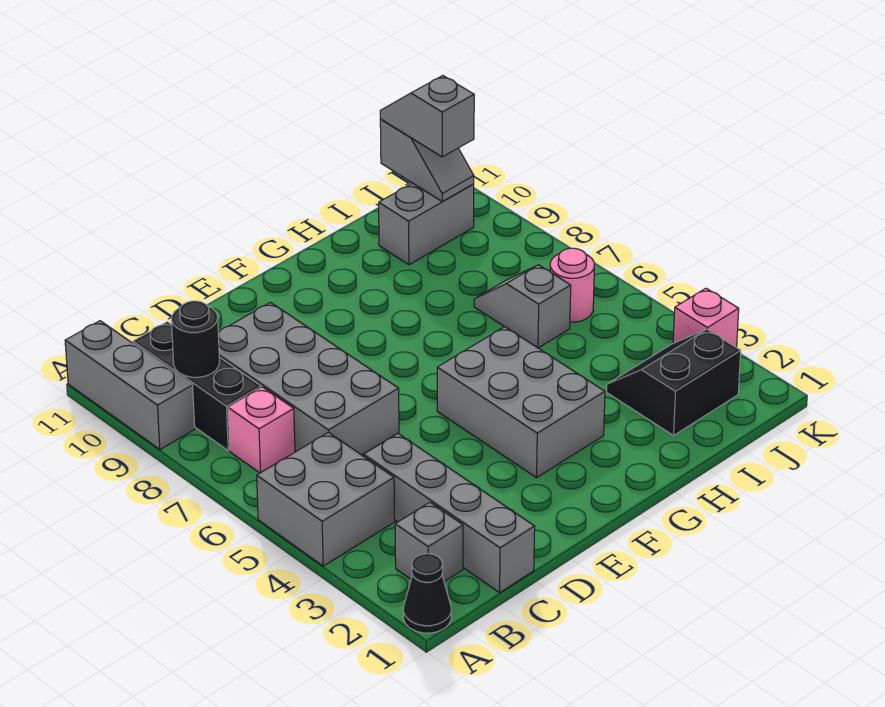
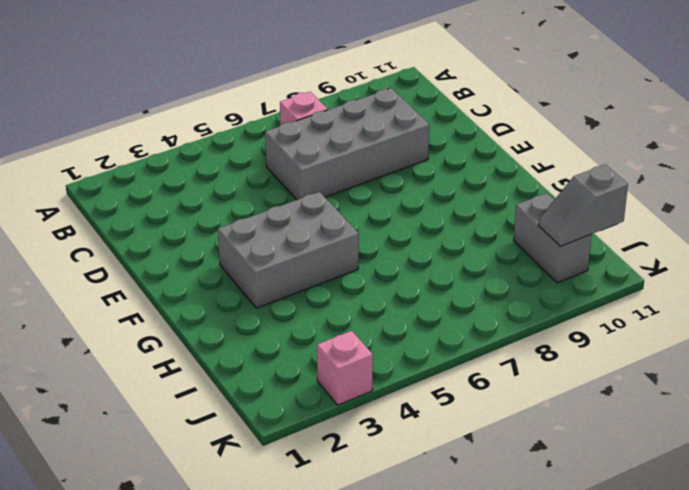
none -> black 1x1 cone [403,554,451,633]
none -> grey 2x2 brick [257,432,395,566]
none -> grey 1x3 brick [65,321,195,449]

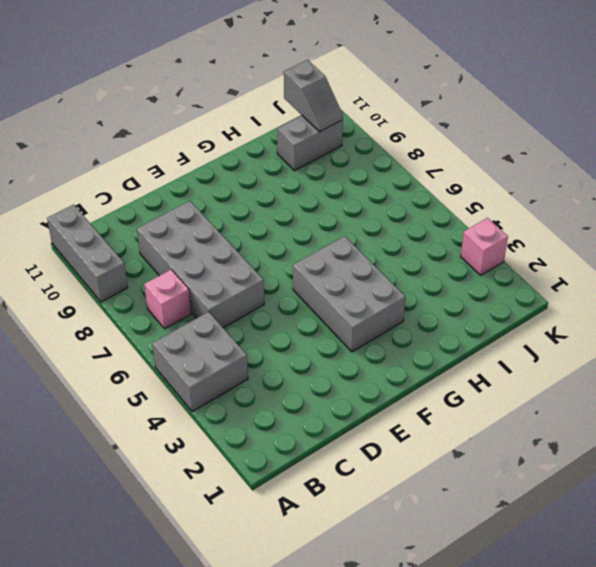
none -> black 1x1 cone [403,554,451,633]
none -> grey 1x1 brick [395,502,463,582]
none -> black 1x3 brick [133,322,261,450]

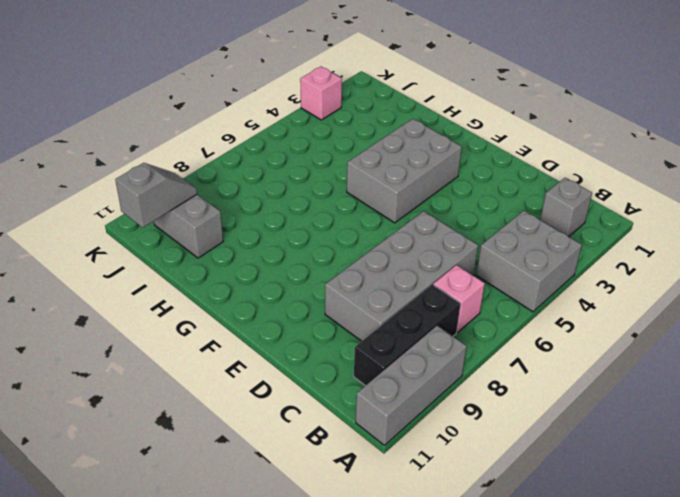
none -> black 1x1 cone [403,554,451,633]
none -> grey 1x4 brick [364,434,535,593]
none -> black 2x2 slope [607,329,741,435]

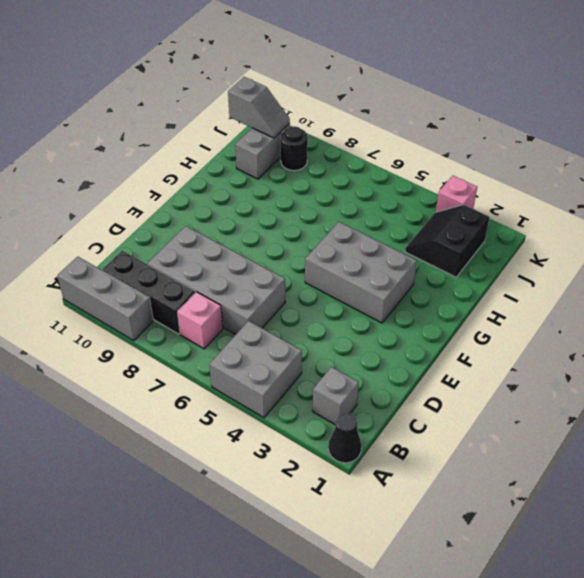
black 1x1 round brick [281,126,308,171] -> black 1x1 round brick moved to [171,301,219,377]
none -> grey 1x4 brick [364,434,535,593]
none -> grey 1x2 slope [474,265,571,348]
none -> pink 1x1 round brick [550,248,594,322]

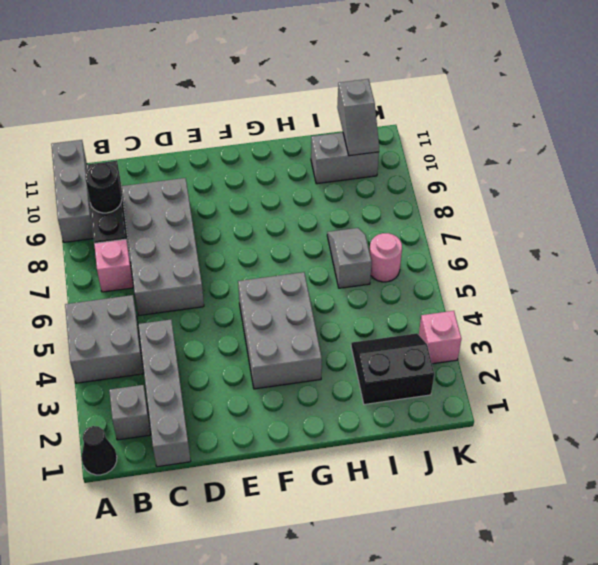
none -> grey 1x2 slope [380,76,474,157]

